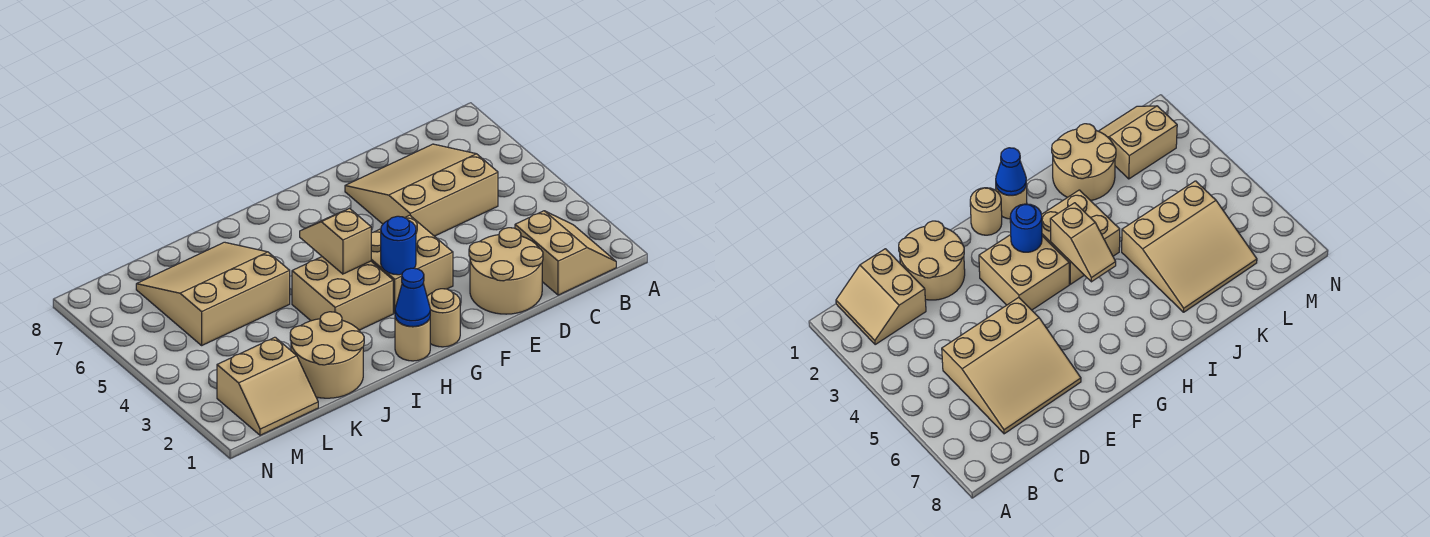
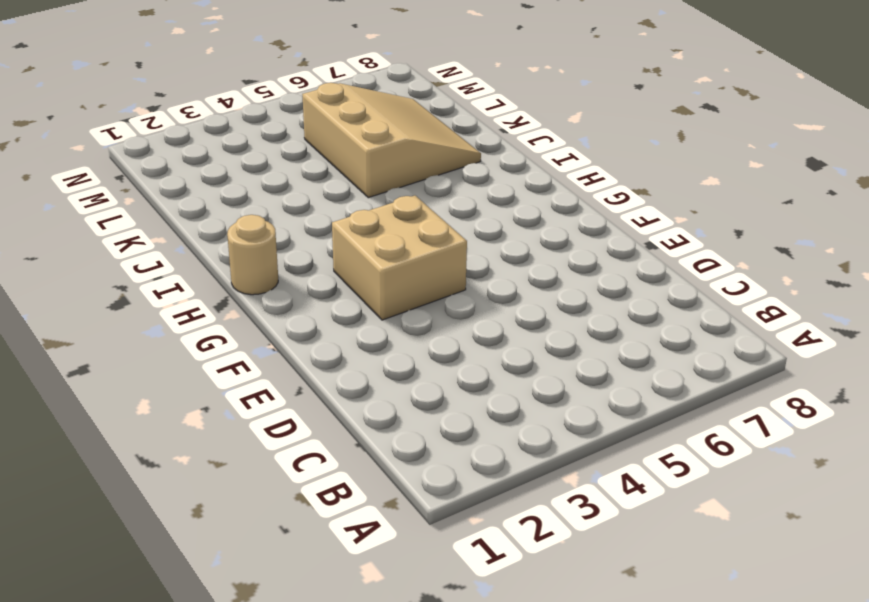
none -> tan 2x2 slope [515,211,616,295]
none -> tan 3x3 slope [345,144,498,236]
none -> tan 2x2 round brick [469,228,543,314]

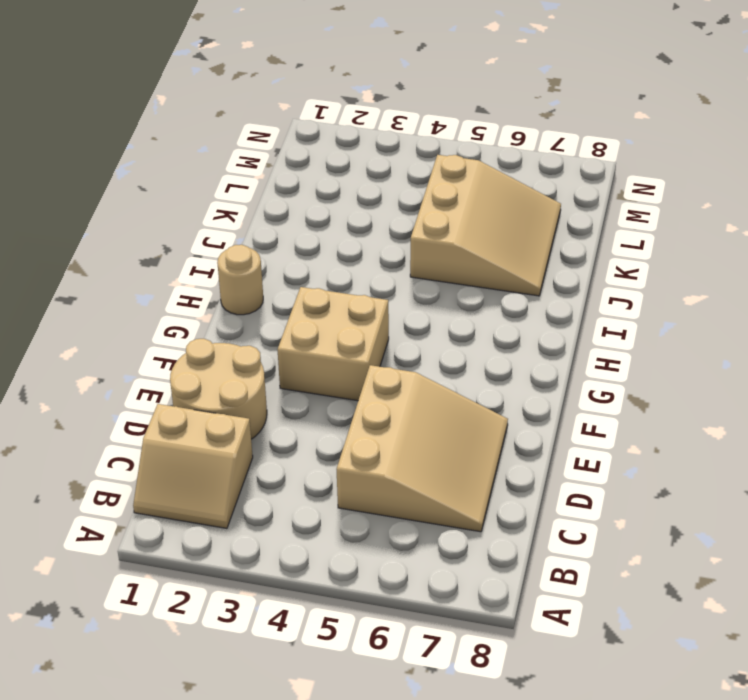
none -> tan 1x1 round brick [427,289,460,347]
none -> tan 2x2 brick [292,257,393,330]
none -> tan 2x2 round brick [290,312,364,398]

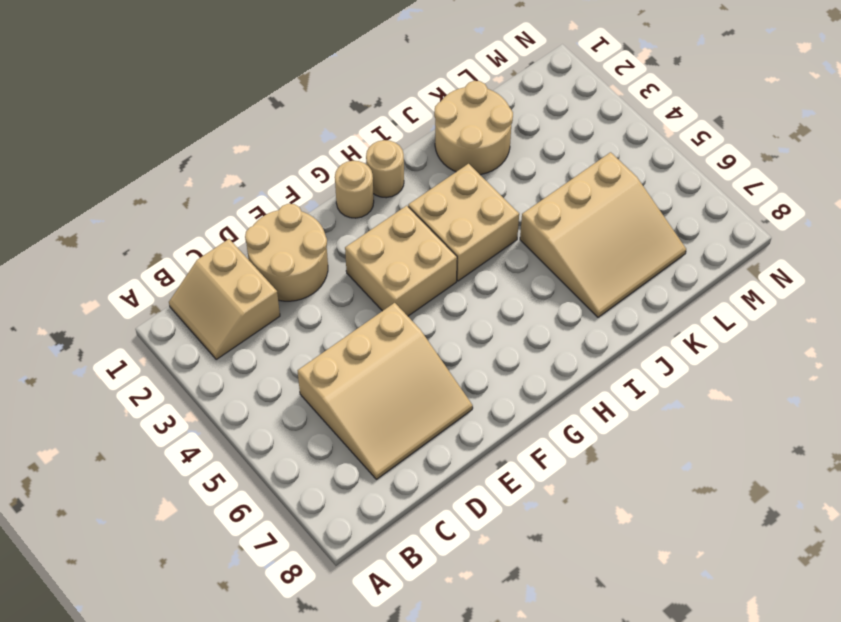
none -> tan 2x2 slope [217,337,318,435]
none -> blue 1x1 round brick [381,216,416,275]
none -> blue 1x1 cone [395,268,430,327]

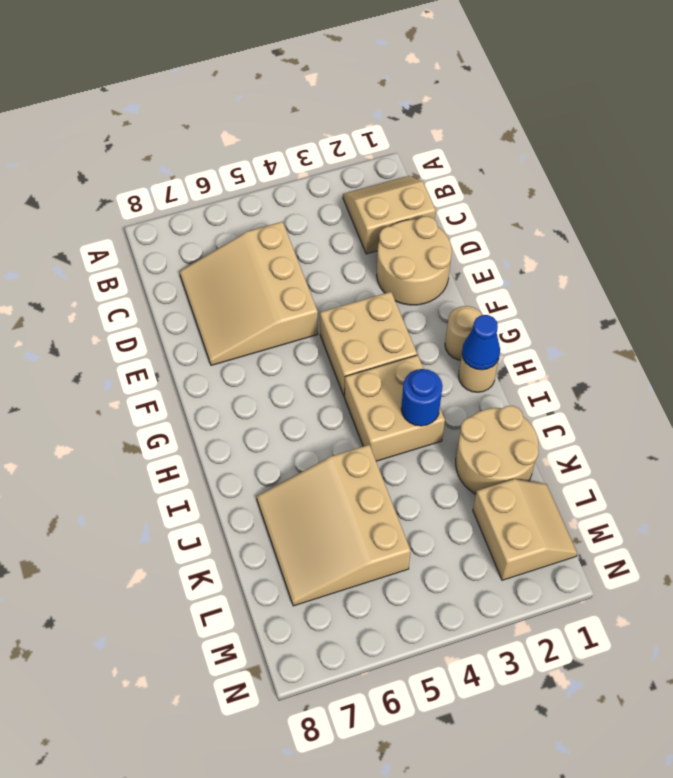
blue 1x1 round brick [401,369,443,426] -> blue 1x1 round brick moved to [381,216,416,275]
none -> tan 1x2 slope [300,209,371,274]

